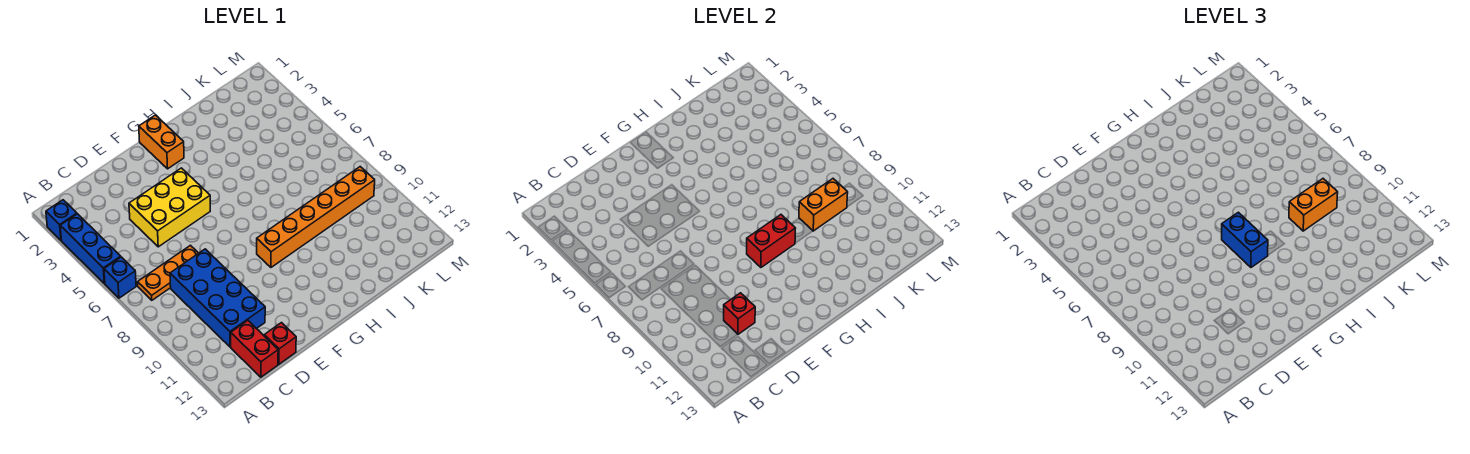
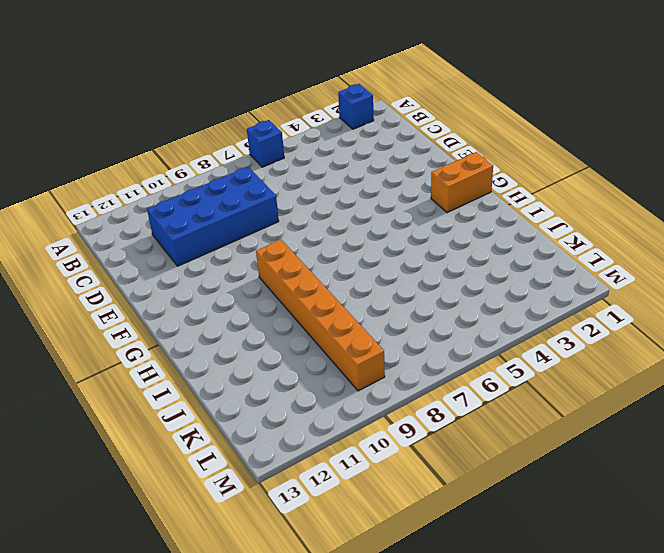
none -> blue 1x3 brick [60,214,121,284]
none -> orange 1x3 plate [138,245,198,300]
none -> red 1x2 brick [231,321,278,377]

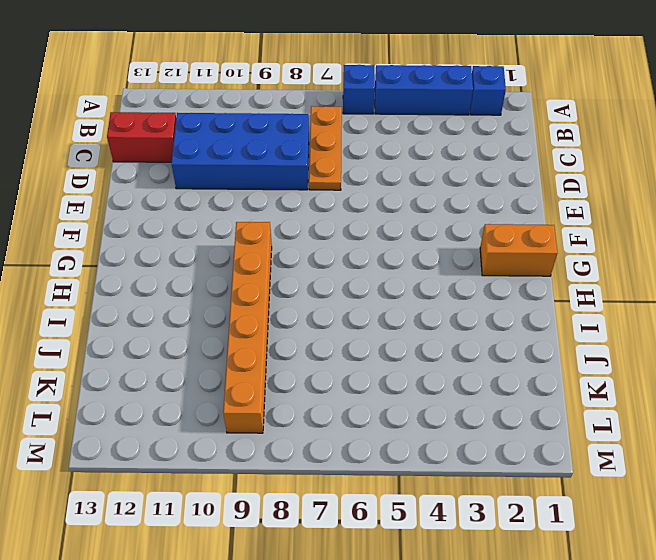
none -> yellow 2x3 brick [129,168,210,247]
none -> red 1x1 brick [264,323,296,364]
none -> red 1x1 brick [724,293,755,334]

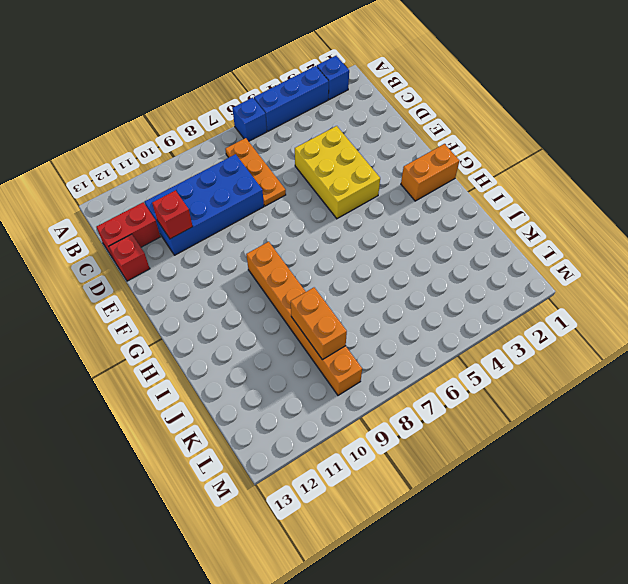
none -> red 1x2 brick [747,215,796,267]
none -> blue 1x2 brick [1222,212,1268,267]
none -> orange 1x2 brick [1289,179,1338,231]

